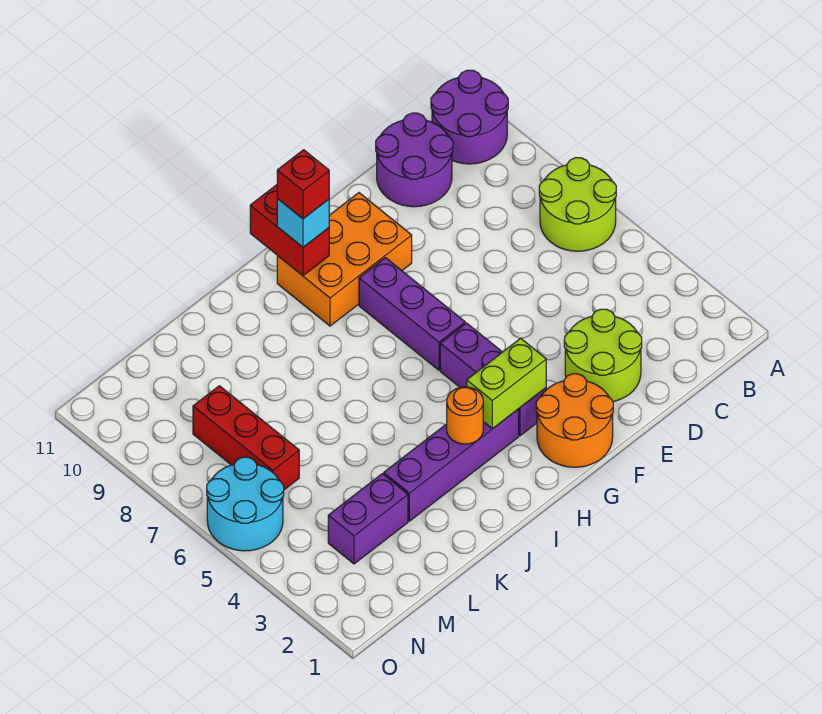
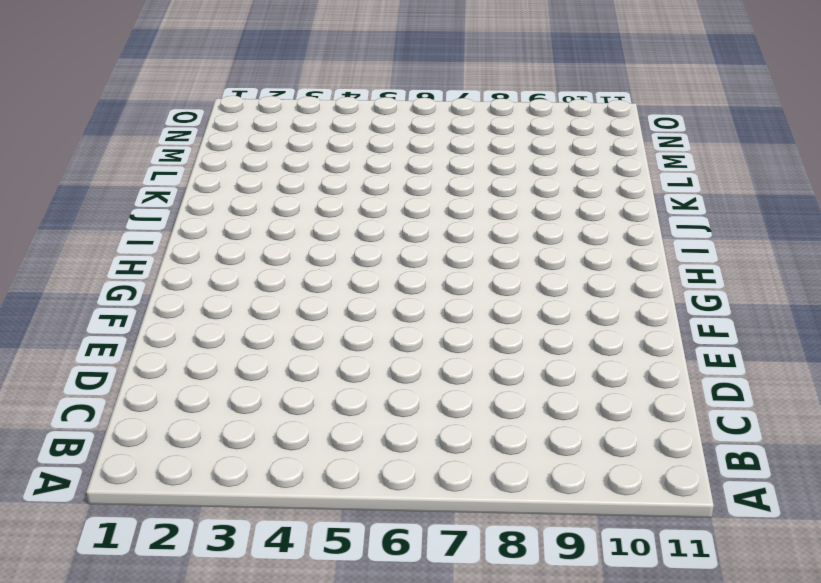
none -> lime 2x2 round brick [539,158,616,251]
none -> purple 2x2 round brick [431,70,508,164]
none -> purple 2x2 round brick [376,113,453,207]

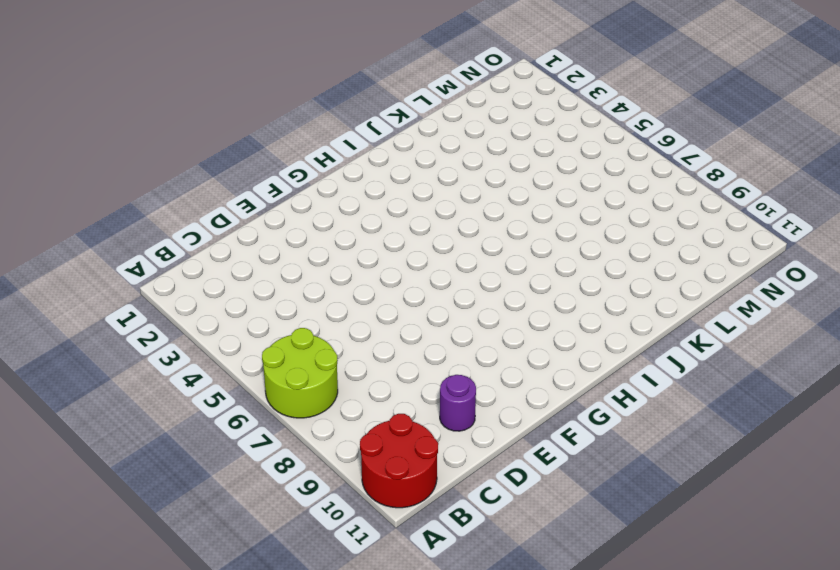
red 2x2 round brick [360,414,438,508] -> purple 2x2 round brick [431,70,508,164]
purple 1x1 round brick [440,375,476,431] -> purple 2x2 round brick [376,113,453,207]
none -> lime 2x2 round brick [564,309,642,402]
none -> orange 2x2 round brick [536,374,613,467]
none -> orange 2x3 brick [277,193,412,326]

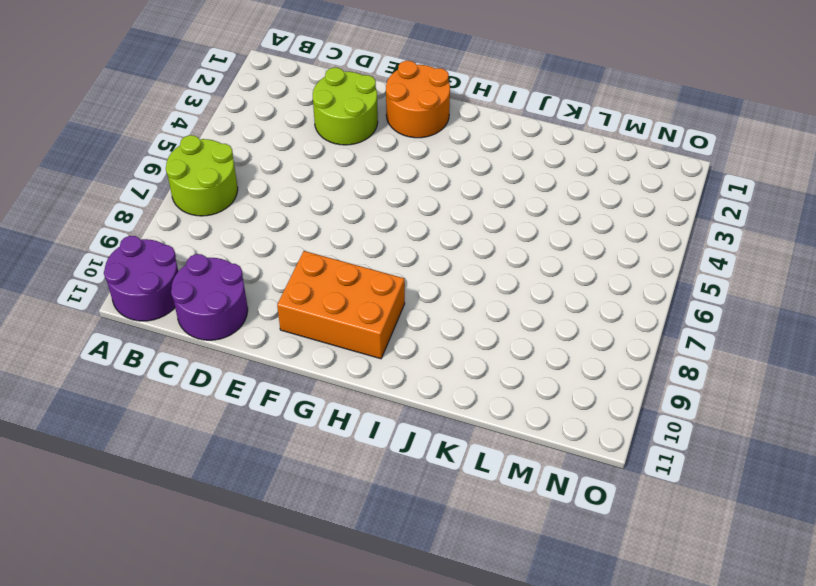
none -> purple 1x3 brick [440,323,546,436]
none -> purple 1x3 brick [359,258,465,370]
none -> purple 1x4 brick [384,409,519,521]

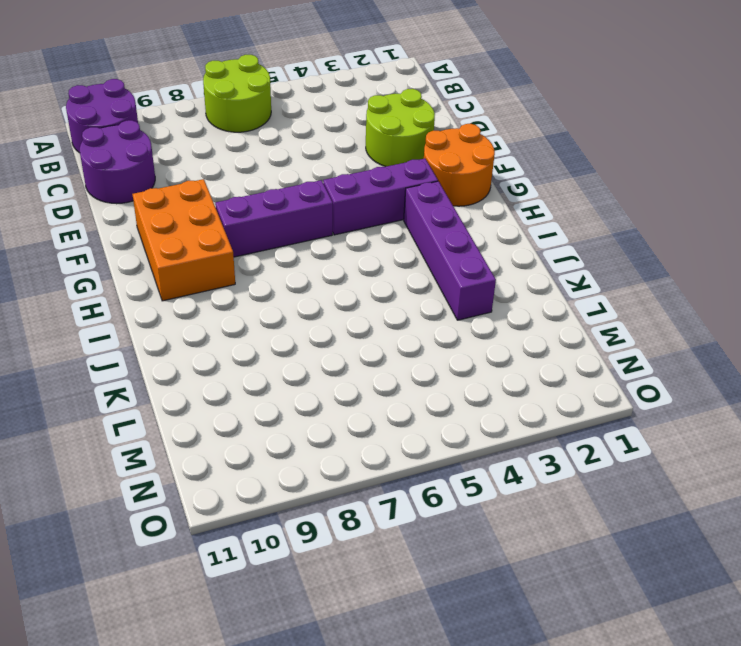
none -> purple 1x2 brick [328,474,408,564]
none -> red 1x3 brick [193,386,299,490]
none -> cyan 2x2 round brick [207,457,284,551]

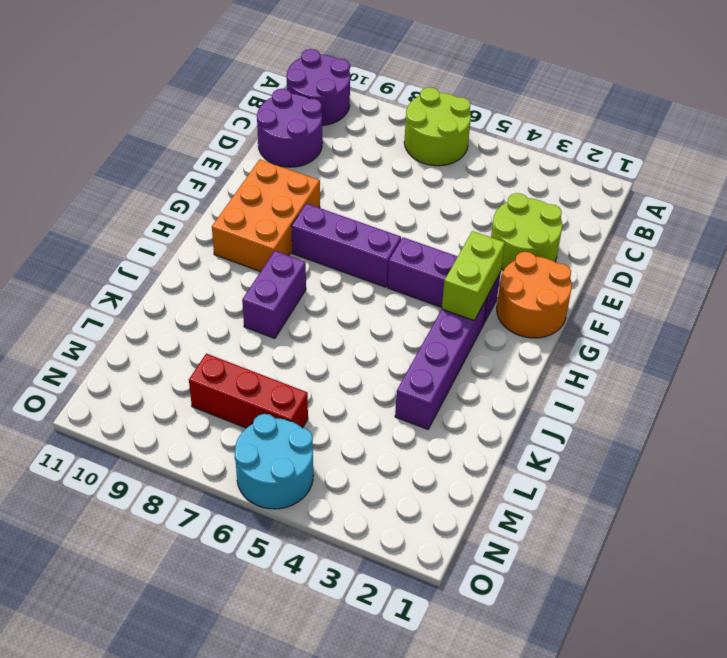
purple 1x2 brick [242,251,306,338] -> purple 1x2 brick moved to [328,474,408,564]
none -> red 1x2 brick [250,185,329,276]
none -> orange 1x1 round brick [447,387,483,444]
none -> cyan 1x1 brick [277,199,329,247]

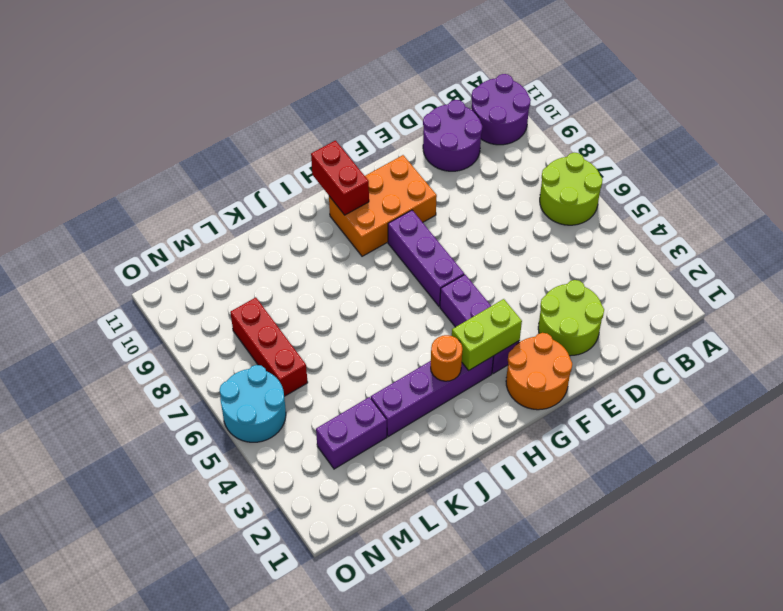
none -> cyan 1x1 brick [277,199,329,247]
none -> red 1x1 brick [277,150,329,219]

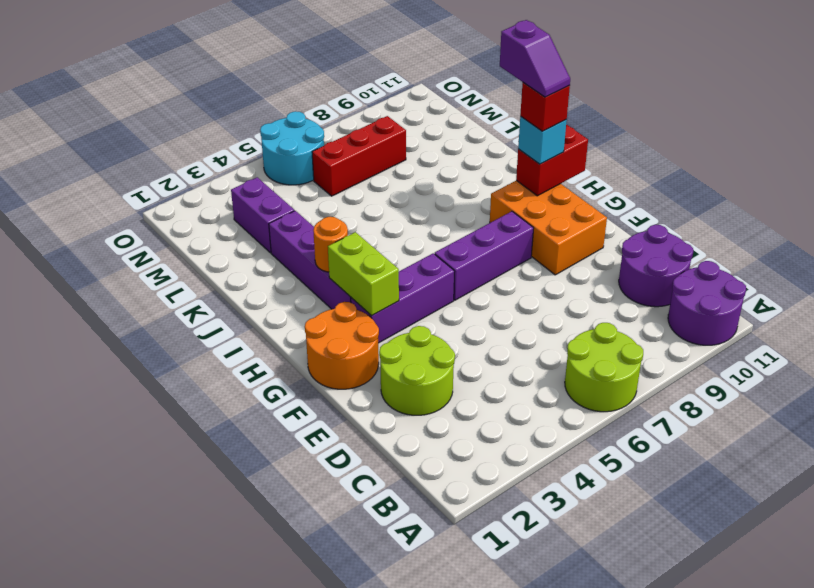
purple 1x2 slope [500,20,570,97] -> none

